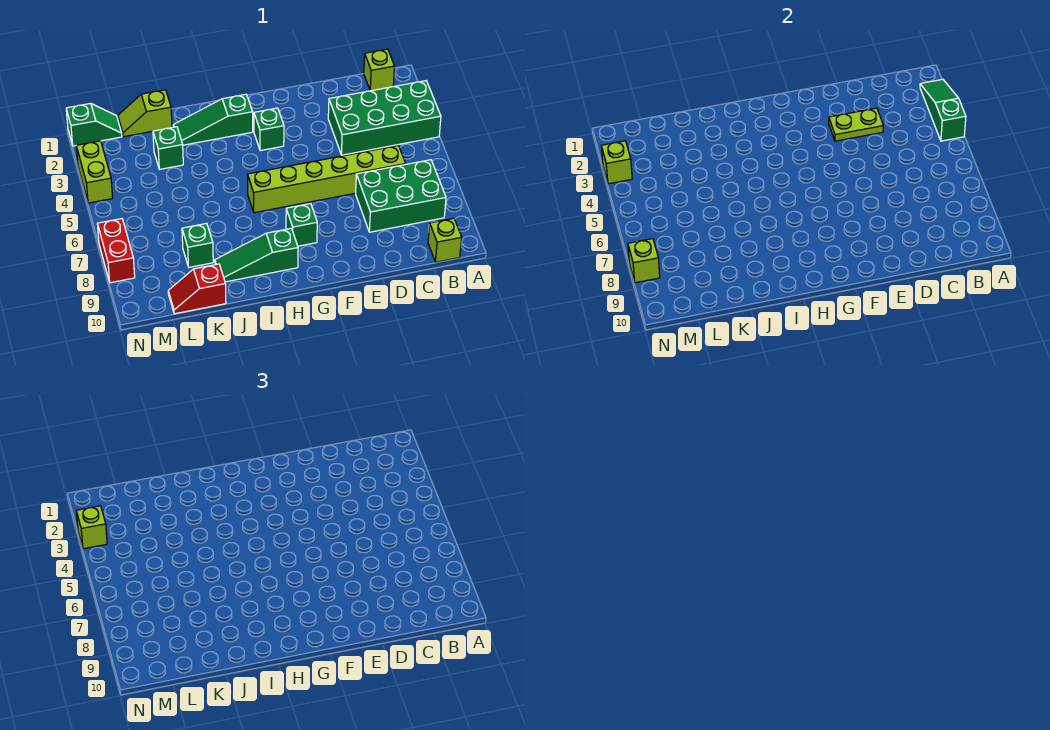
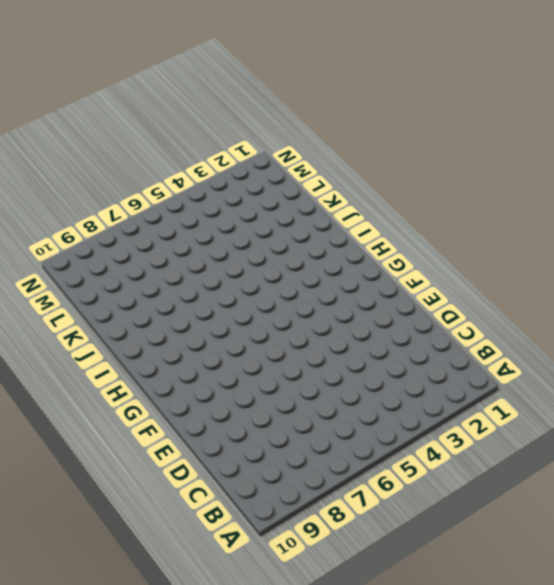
none -> green 2x4 brick [328,81,441,155]
none -> lime 1x1 brick [364,49,395,91]
none -> green 2x3 brick [356,160,446,232]

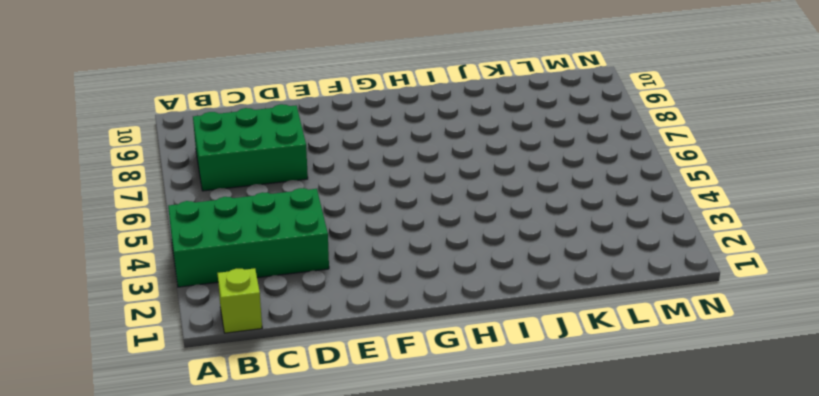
none -> lime 1x1 brick [428,218,462,262]
none -> lime 1x6 brick [247,145,406,213]
none -> green 1x1 brick [254,108,284,151]

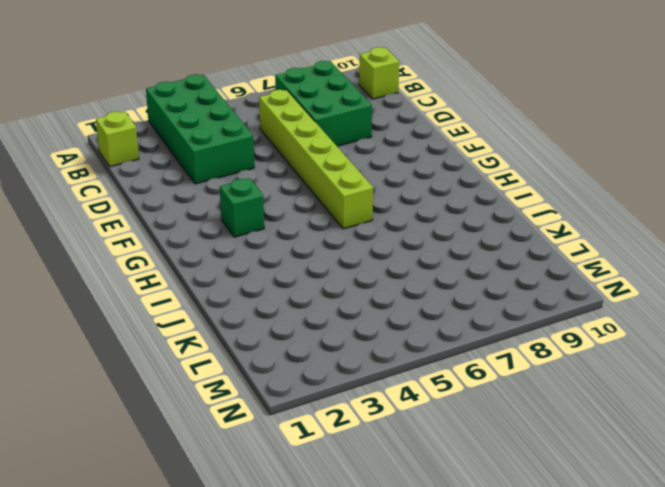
none -> green 1x1 brick [286,203,317,246]
none -> green 1x3 slope [173,94,253,145]
none -> green 1x3 slope [215,228,298,282]

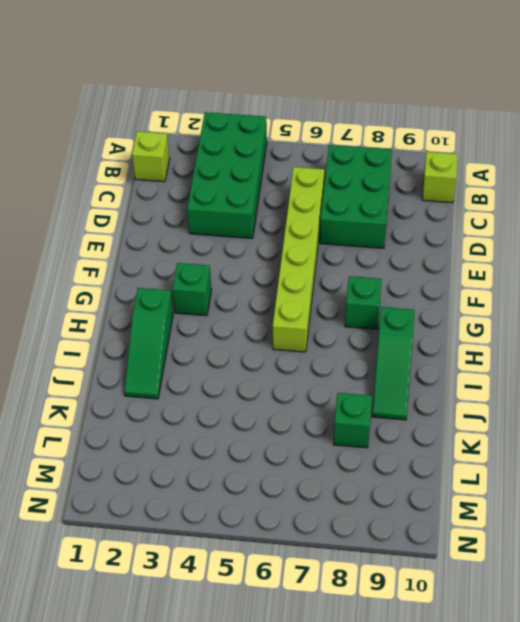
none -> lime 1x2 slope [118,90,172,137]
none -> green 1x1 brick [153,127,183,169]
none -> red 1x2 slope [168,264,226,314]

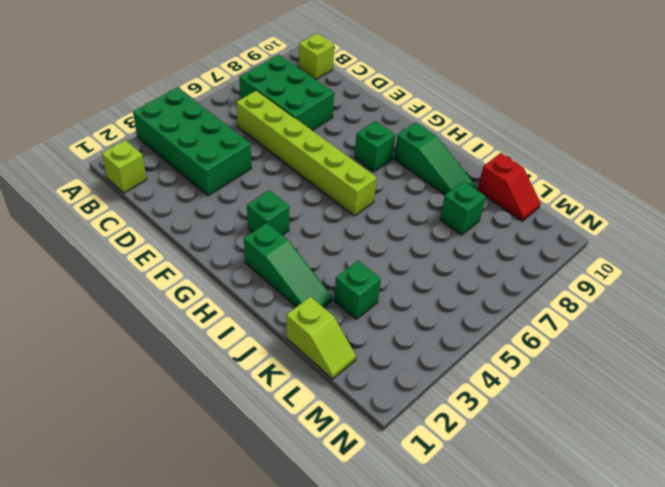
none -> green 1x2 slope [66,103,122,146]
none -> lime 1x2 brick [76,141,113,203]
none -> red 1x2 brick [97,219,135,283]

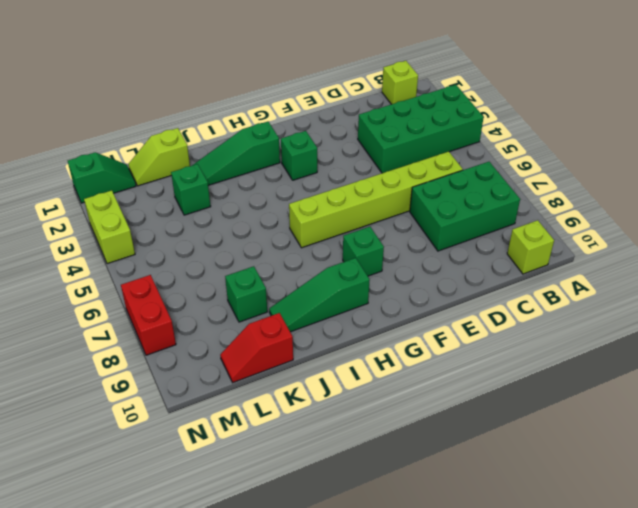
none -> green 1x3 slope [920,79,966,141]
none -> lime 1x2 plate [829,108,883,141]
none -> lime 1x1 brick [601,141,632,184]

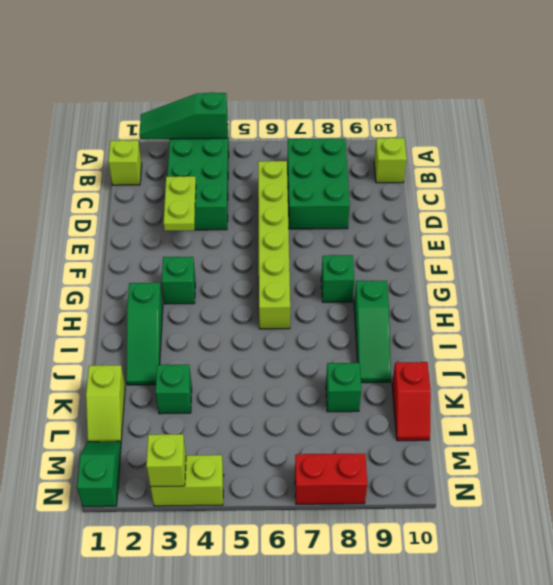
none -> lime 1x1 brick [628,239,660,283]
none -> lime 1x1 brick [76,506,107,549]

